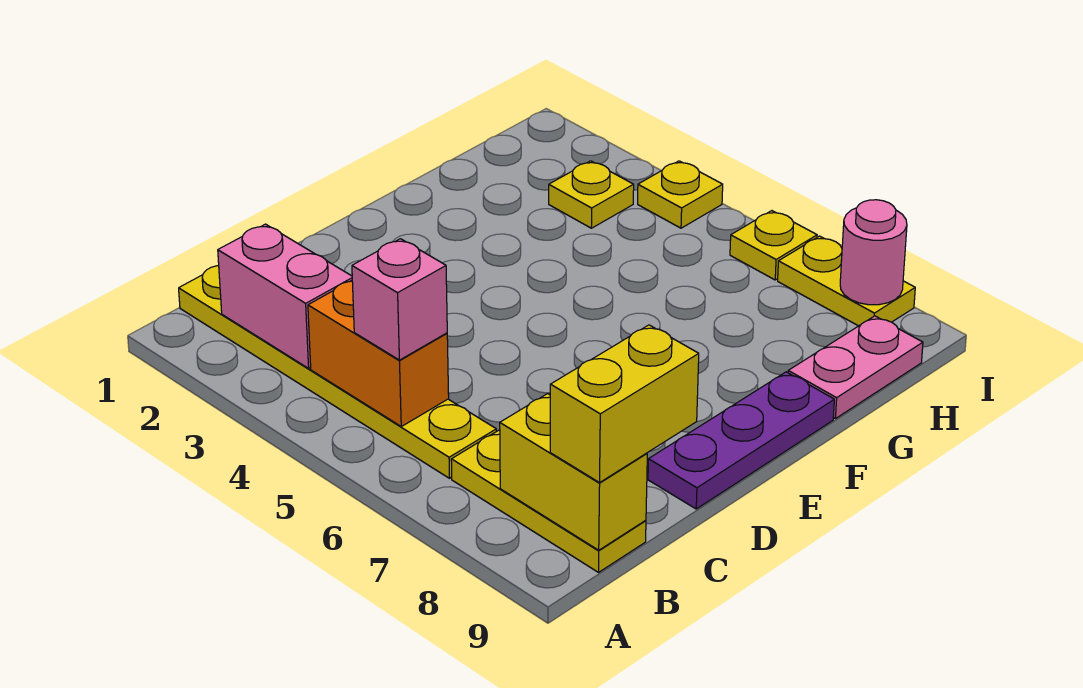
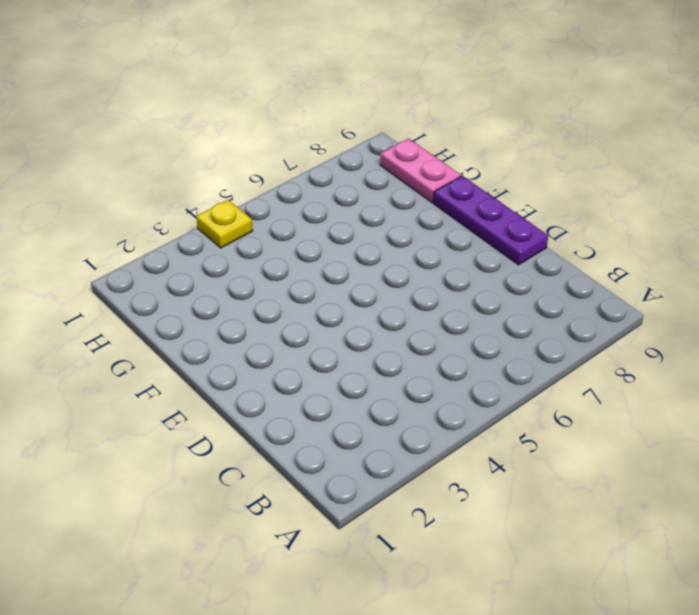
none -> yellow 1x6 plate [179,265,496,478]
none -> yellow 1x3 plate [451,430,646,572]
none -> yellow 1x1 plate [549,161,634,228]

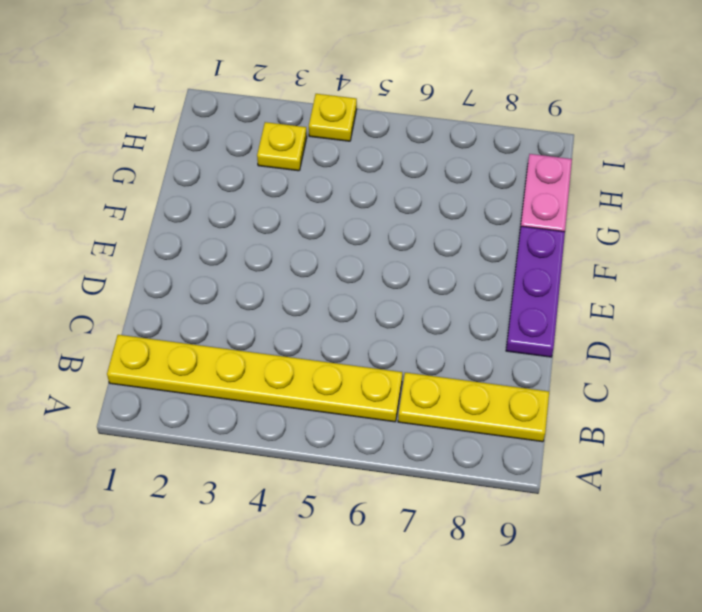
none -> yellow 1x1 plate [730,211,817,280]
none -> yellow 1x2 plate [778,236,915,326]
none -> pink 1x2 brick [218,224,352,368]

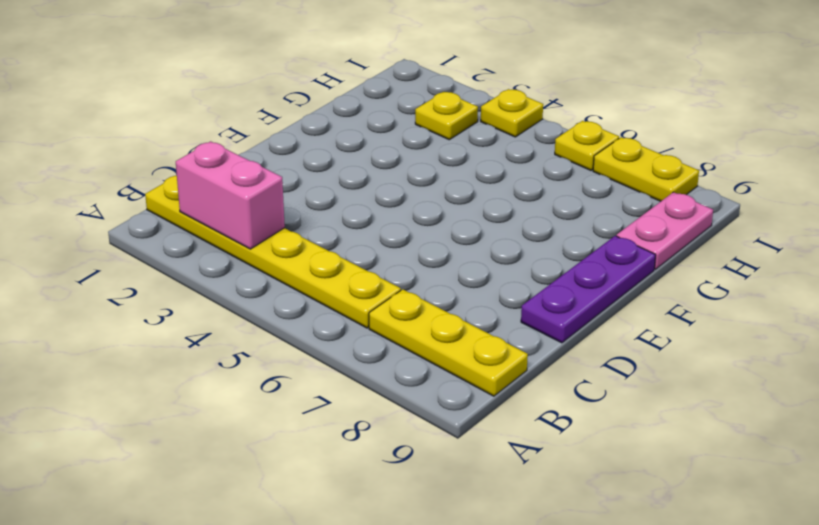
none -> orange 1x2 brick [308,281,449,426]
none -> yellow 1x2 brick [500,394,647,550]
none -> pink 1x1 round brick [840,200,907,305]

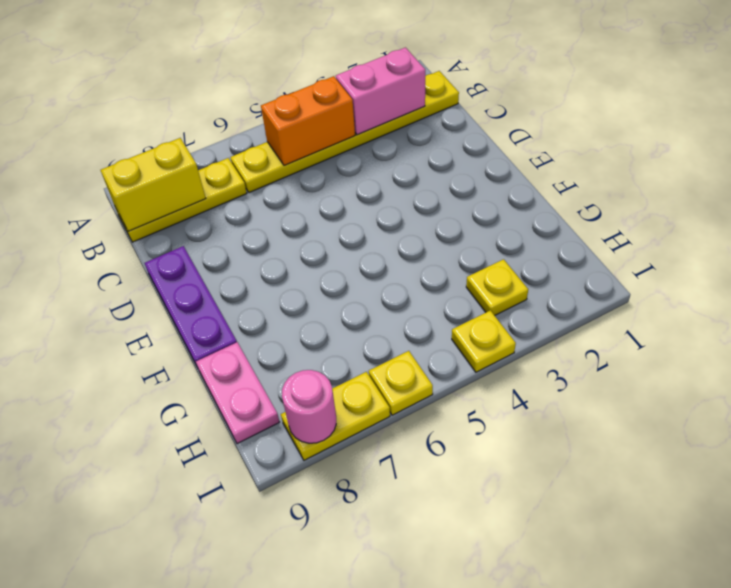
none -> pink 1x1 brick [352,239,447,360]
none -> yellow 1x2 brick [550,325,699,483]

